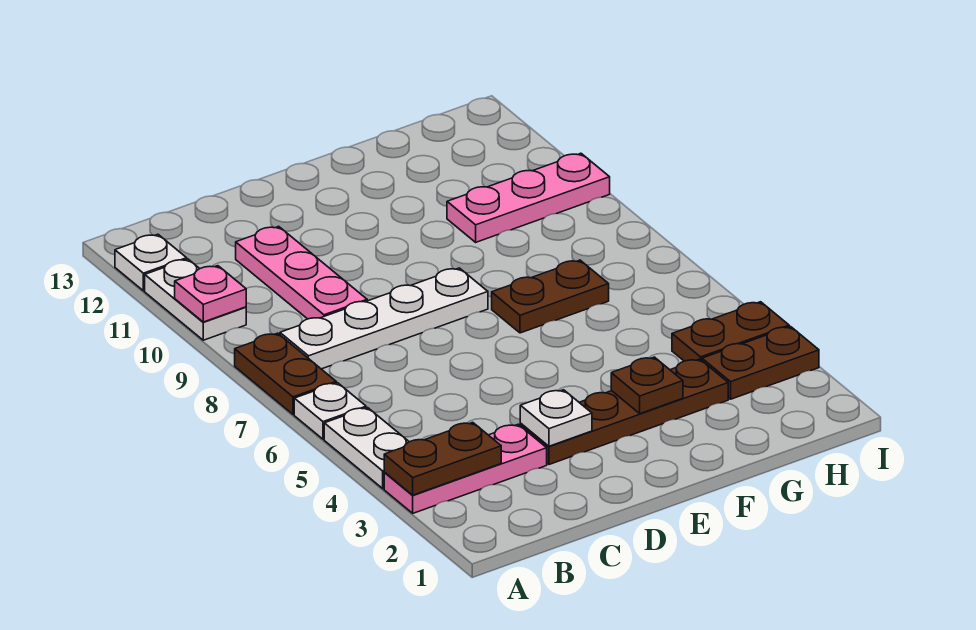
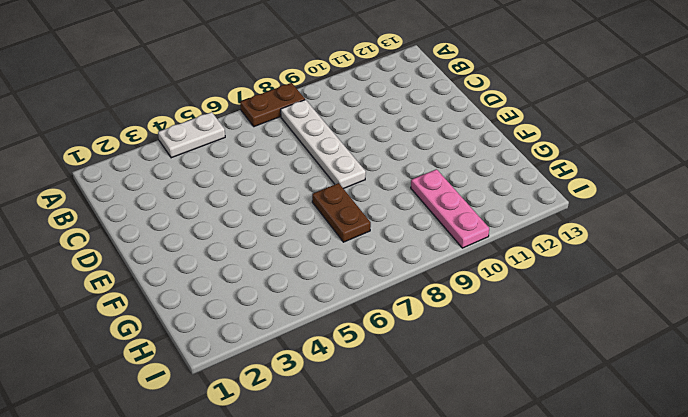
none -> pink 1x3 plate [384,424,547,513]
none -> white 1x1 plate [294,383,366,439]
none -> white 1x2 plate [145,259,246,340]

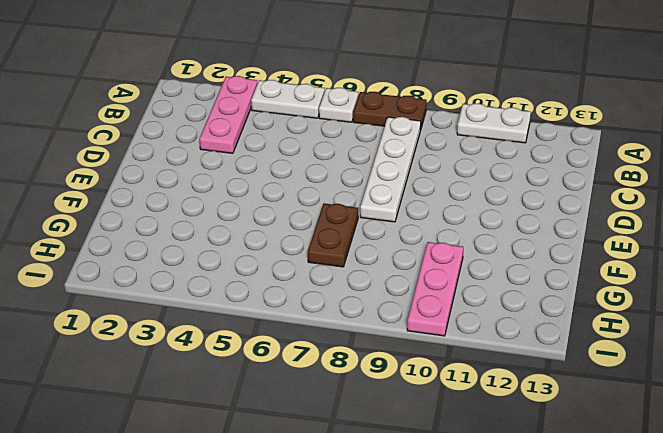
none -> white 1x1 plate [115,234,187,291]
none -> pink 1x3 plate [236,226,367,319]
none -> brown 1x4 plate [520,359,728,464]

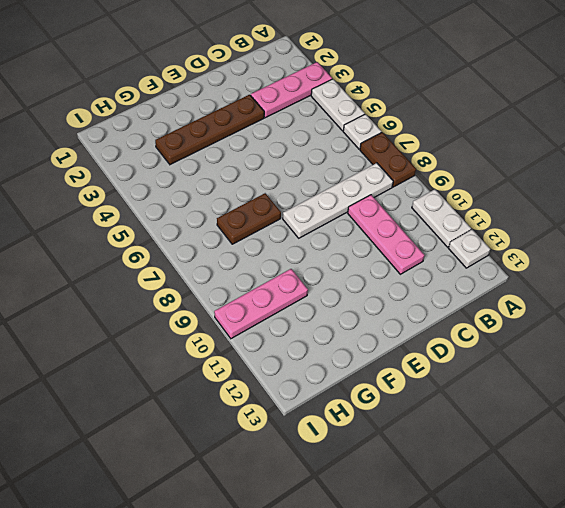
none -> brown 1x2 plate [702,327,819,399]
none -> brown 1x2 plate [672,302,789,361]
none -> brown 1x2 plate [384,422,501,495]

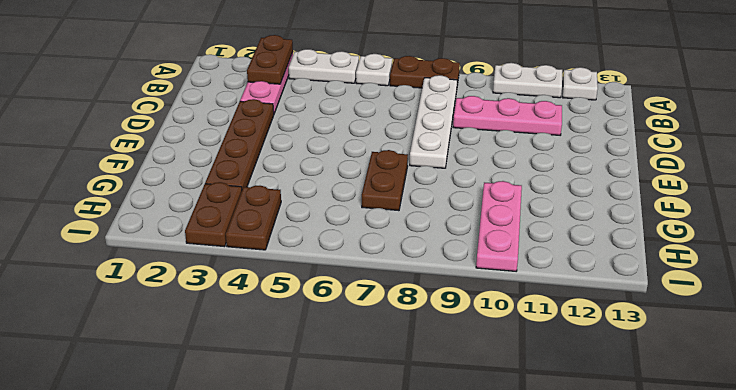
none -> pink 1x1 plate [175,266,246,322]
none -> white 1x1 plate [520,390,592,446]
none -> brown 1x1 plate [611,357,683,414]

